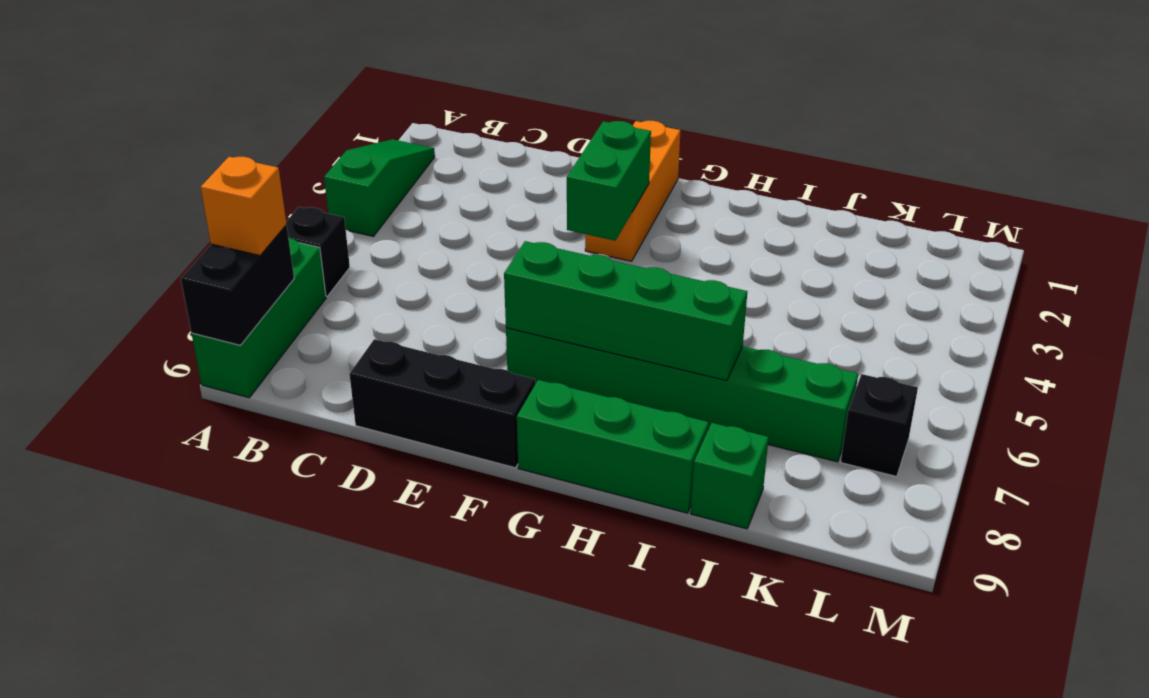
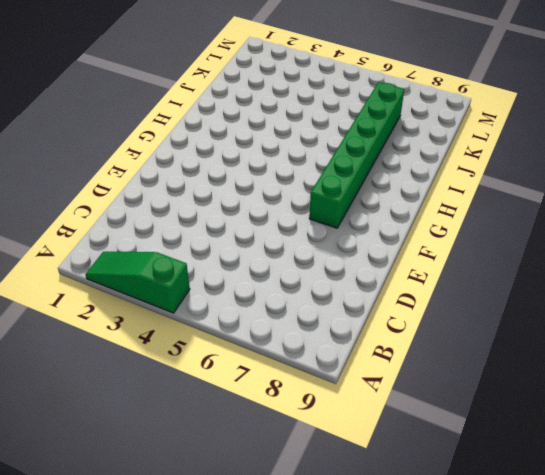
none -> black 1x1 brick [286,207,350,296]
none -> green 1x3 brick [192,238,326,398]
none -> black 1x3 brick [350,339,535,468]

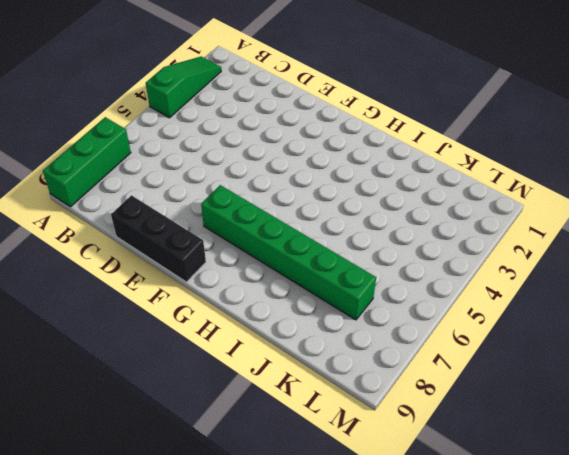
none -> black 1x1 brick [286,207,350,296]
none -> orange 1x3 brick [585,121,680,261]
none -> green 1x3 brick [517,380,709,513]

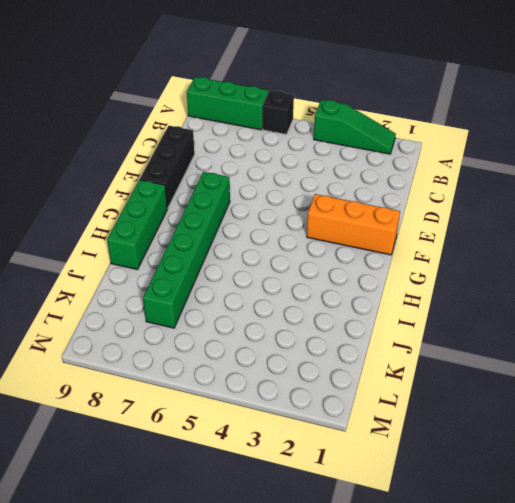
none -> green 1x1 brick [691,423,769,529]
none -> black 1x1 brick [841,374,918,477]
none -> black 1x2 brick [181,225,294,345]

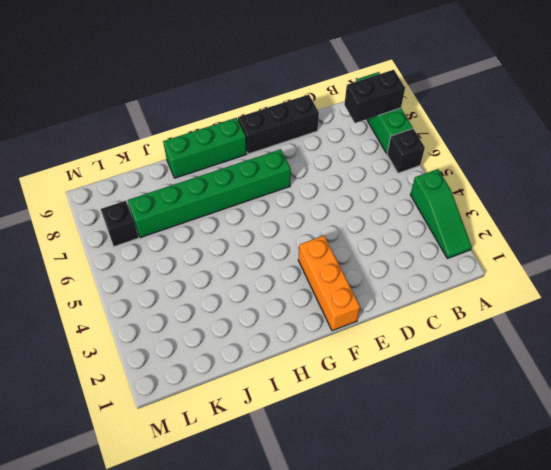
black 1x2 brick [344,70,405,123] -> black 1x2 brick turned to [181,225,294,345]
none -> green 1x1 brick [691,423,769,529]
none -> green 1x2 brick [567,121,651,241]
none -> green 1x4 brick [504,241,747,381]

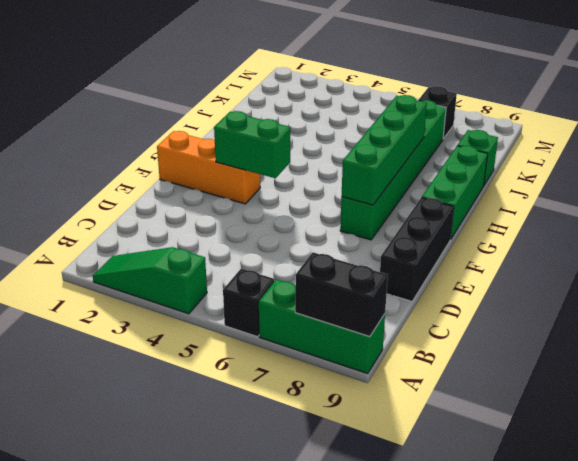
none -> orange 1x1 brick [201,157,287,256]

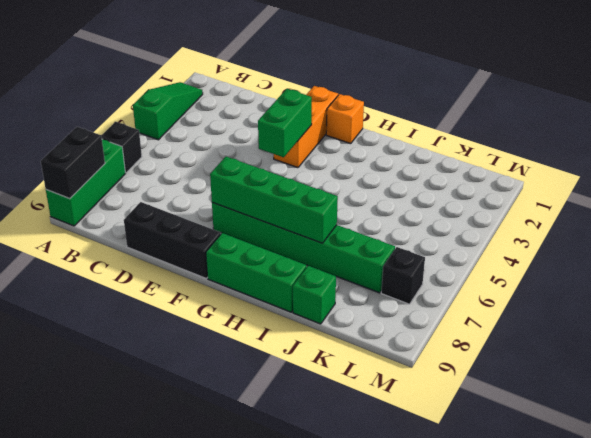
orange 1x1 brick [326,94,364,144] -> orange 1x1 brick moved to [201,157,287,256]

